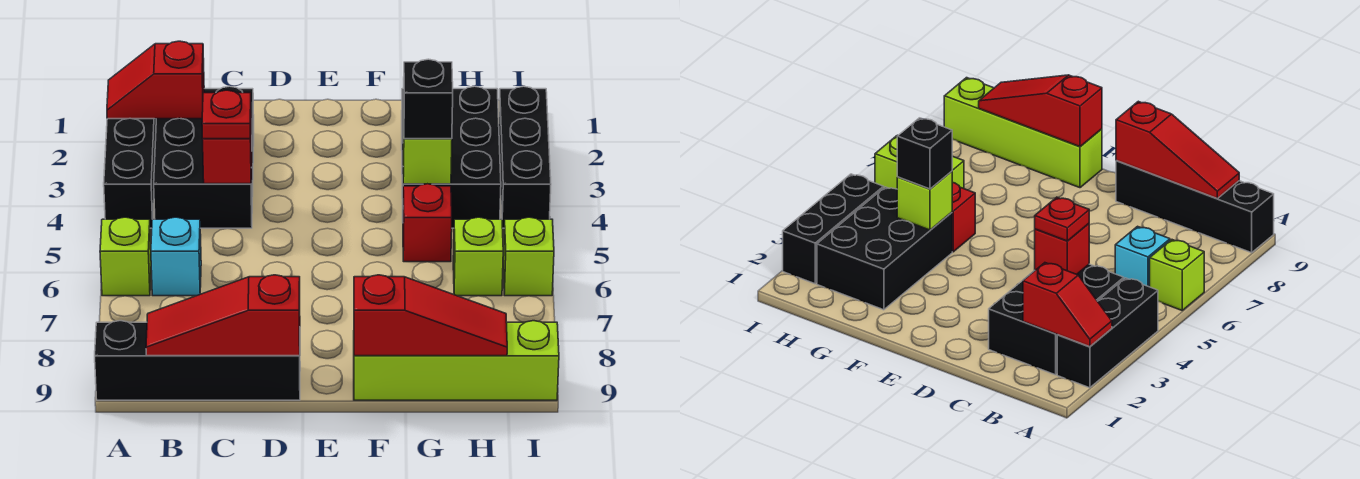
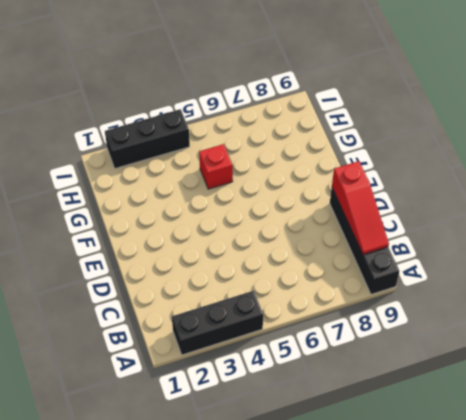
none -> lime 1x1 brick [100,217,151,296]
none -> black 2x3 brick [154,86,254,228]
none -> cyan 1x1 brick [151,217,201,296]

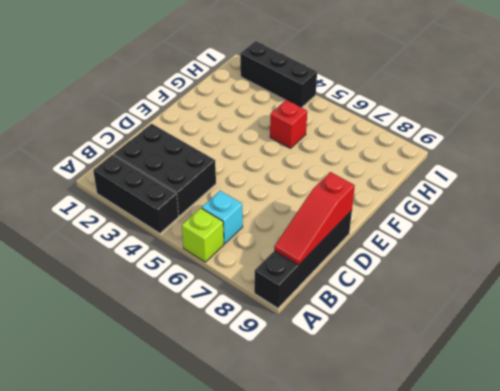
none -> lime 1x4 brick [354,321,559,400]
none -> black 2x3 brick [402,86,501,228]
none -> lime 1x1 brick [453,217,503,296]

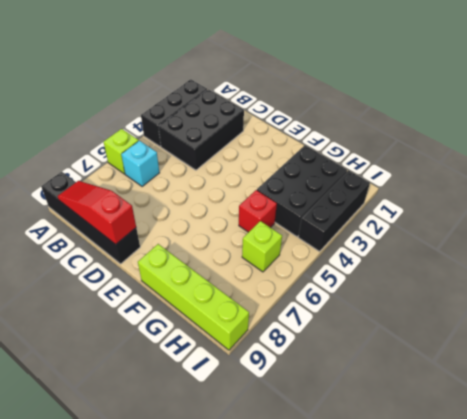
none -> lime 1x1 brick [503,217,554,296]
none -> red 1x2 slope [107,41,204,119]
none -> red 1x1 brick [203,134,252,184]

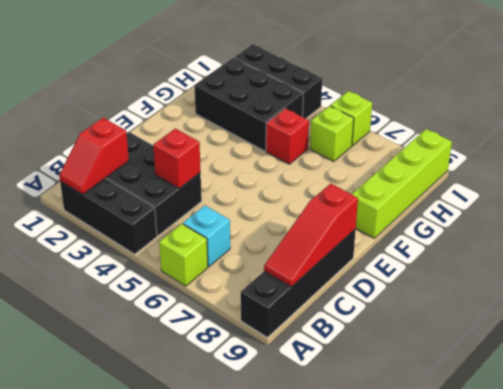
none -> red 1x3 slope [354,275,507,356]
none -> lime 1x1 brick [403,109,452,184]
none -> red 1x1 plate [202,90,251,139]

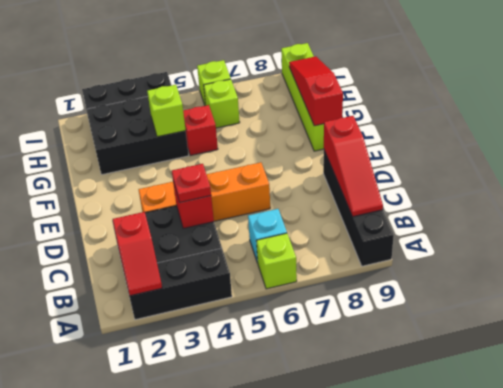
orange 1x4 brick [139,162,270,221] -> none
none -> black 1x1 brick [403,59,453,139]

